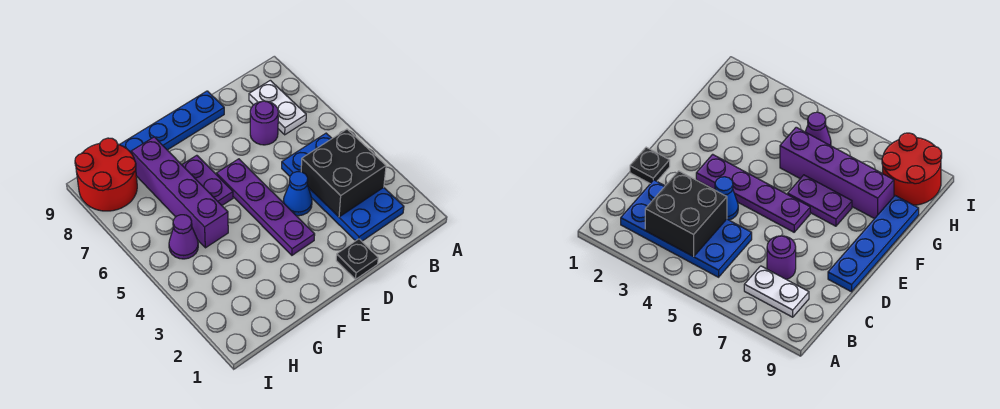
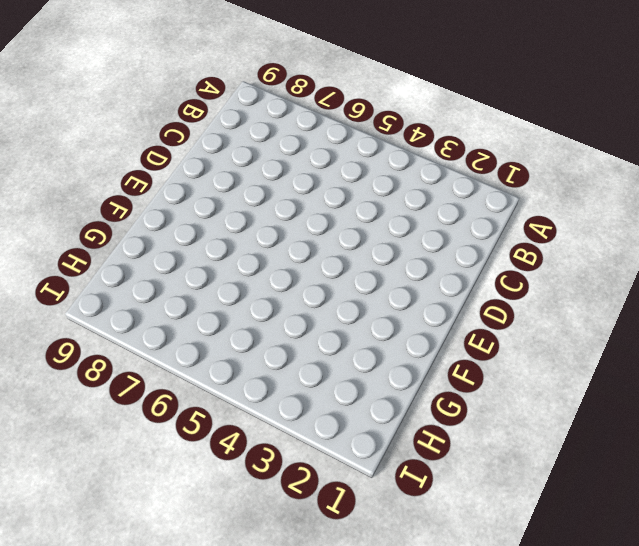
none -> blue 2x4 plate [282,133,404,241]
none -> white 1x2 plate [249,80,306,135]
none -> purple 1x1 round brick [250,101,278,145]

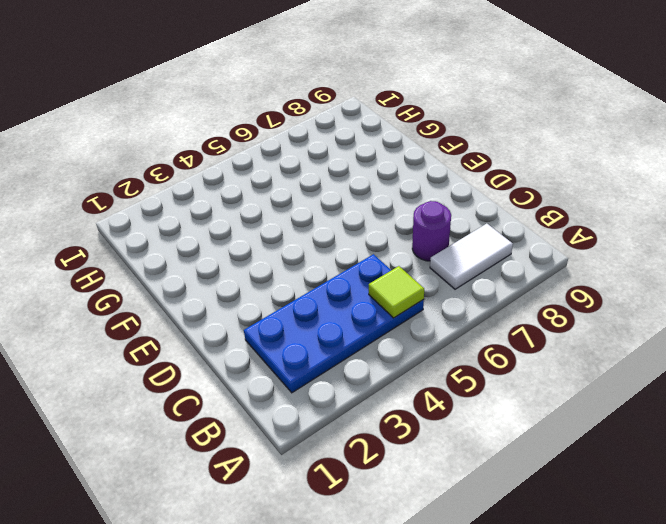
lime 1x1 tile [369,266,424,318] -> none
white 1x2 tile [430,224,513,289] -> white 1x2 plate [249,80,306,135]
none -> black 1x1 plate [336,239,378,279]
none -> blue 1x1 cone [283,172,312,216]
none -> blue 1x4 plate [120,91,224,152]

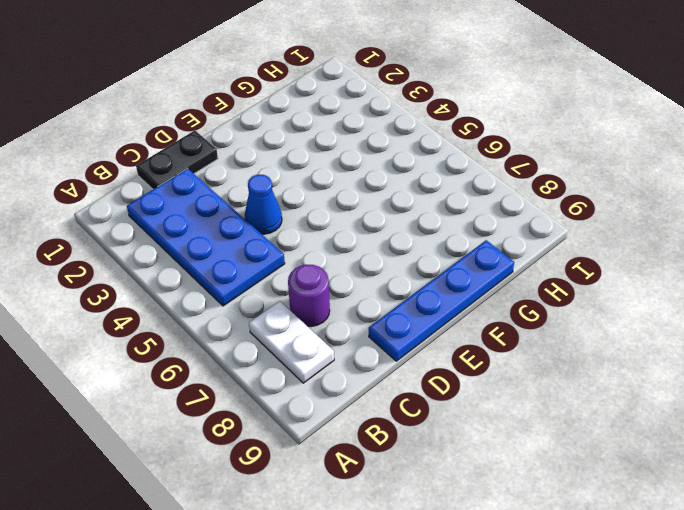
black 1x2 plate [136,131,218,189] -> black 1x1 plate [336,239,378,279]
none -> purple 1x4 plate [216,159,315,255]
none -> purple 1x2 plate [182,155,233,205]
none -> purple 1x4 brick [131,137,228,248]

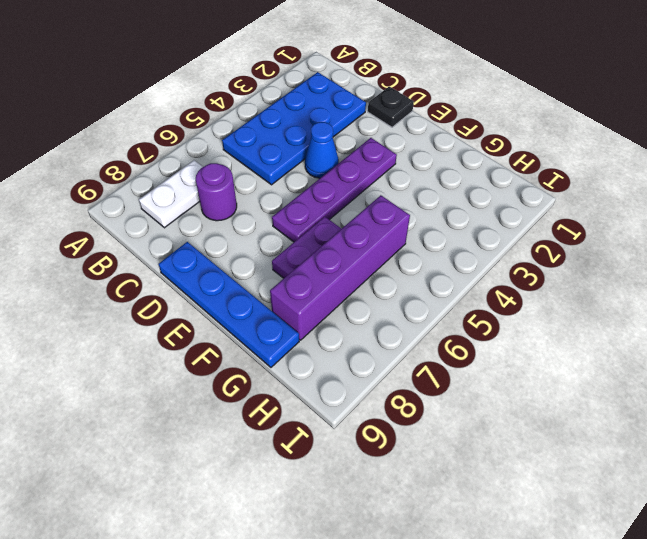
none -> purple 1x1 cone [169,215,198,259]
none -> red 2x2 round brick [75,138,137,211]
none -> black 2x2 brick [301,129,386,217]

